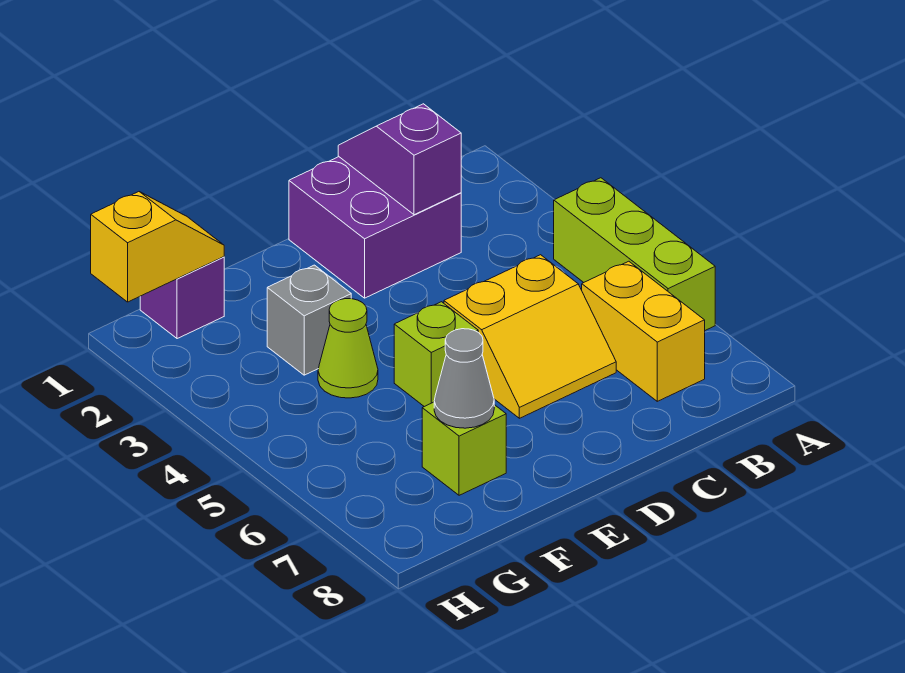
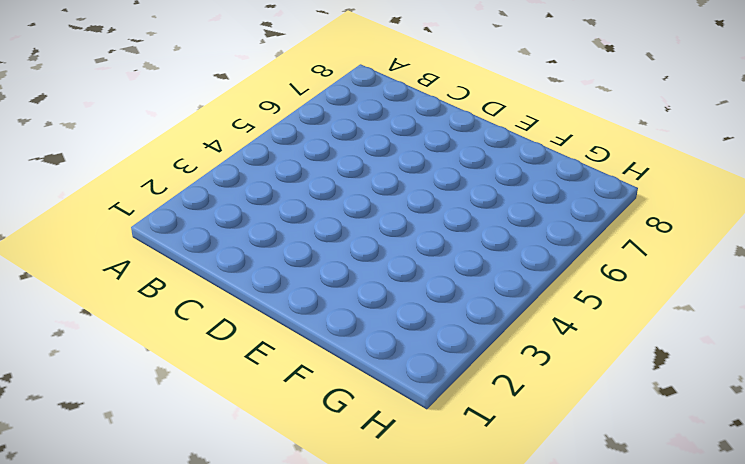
none -> lime 1x3 brick [554,178,715,330]
none -> yellow 1x2 brick [582,261,705,401]
none -> purple 2x2 brick [289,157,461,298]

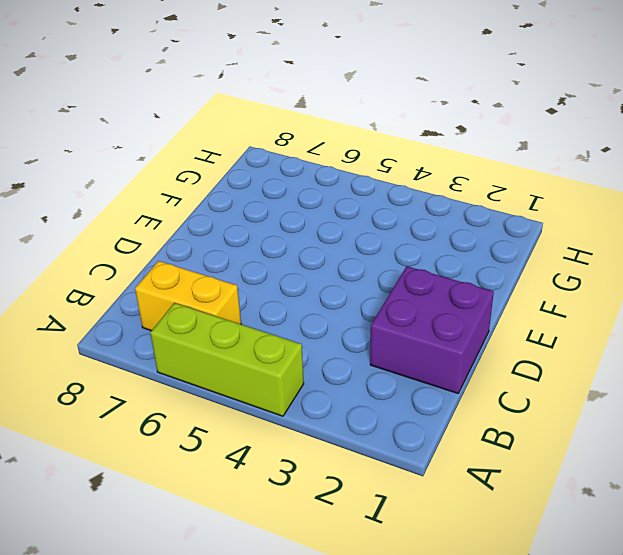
none -> yellow 2x2 slope [444,255,616,418]
none -> lime 1x1 brick [394,302,478,407]
none -> grey 1x1 brick [267,265,351,375]

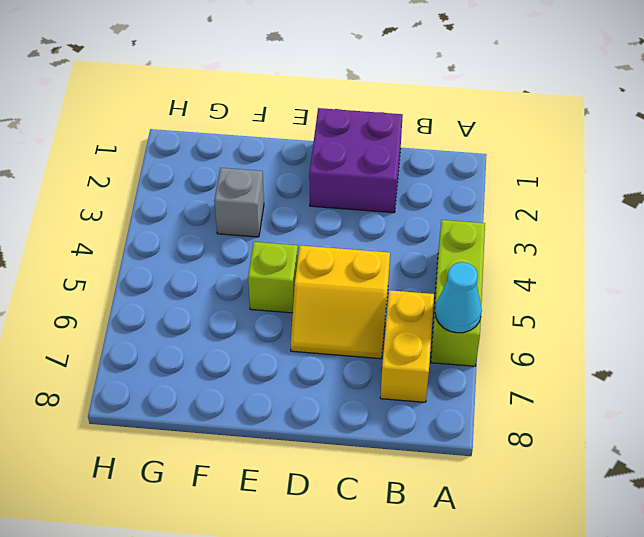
cyan 1x1 cone [435,262,482,333] -> none
none -> lime 1x1 cone [318,299,378,398]
none -> lime 1x1 brick [422,402,506,495]
none -> purple 1x1 brick [140,257,224,339]

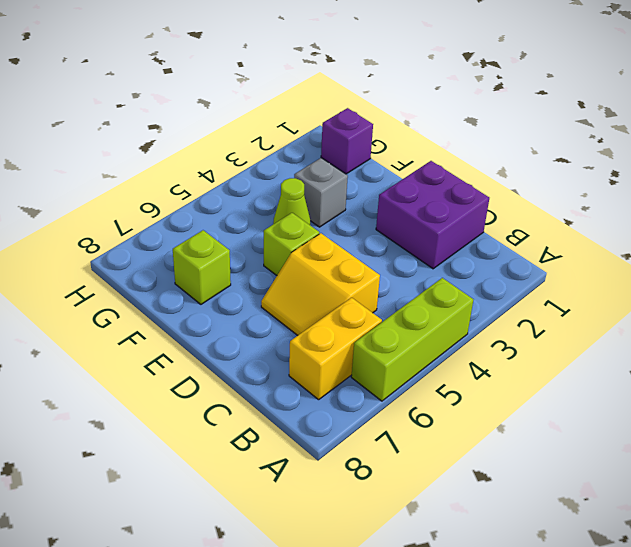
none -> purple 1x2 slope [338,104,461,215]
none -> grey 1x1 cone [434,329,494,428]
none -> yellow 1x2 slope [91,192,224,302]

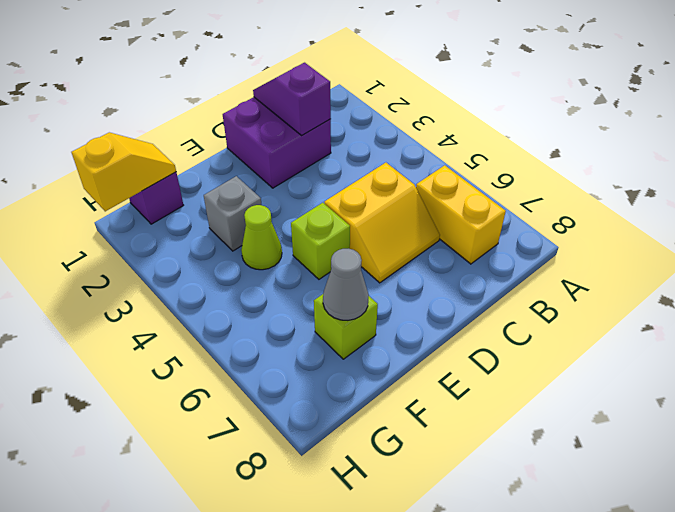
none -> lime 1x3 brick [554,178,715,330]

